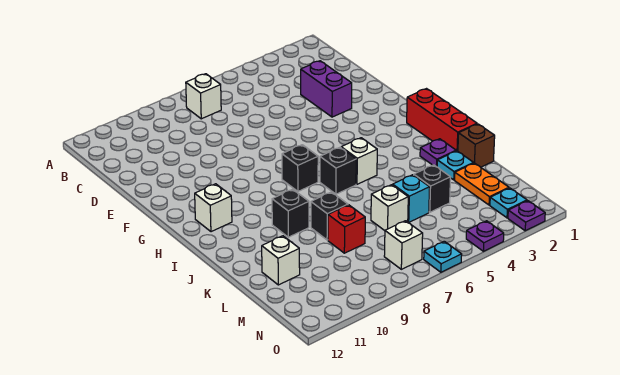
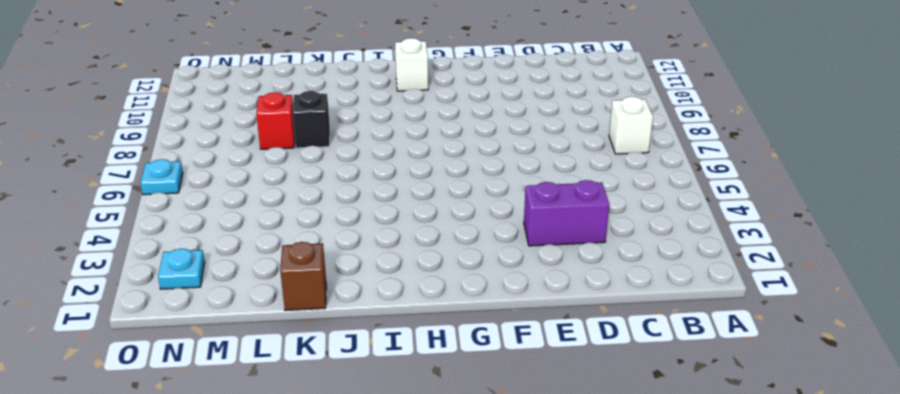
none -> red 1x3 brick [407,89,477,151]
none -> black 1x1 brick [282,145,318,191]
none -> white 1x1 brick [341,138,377,184]

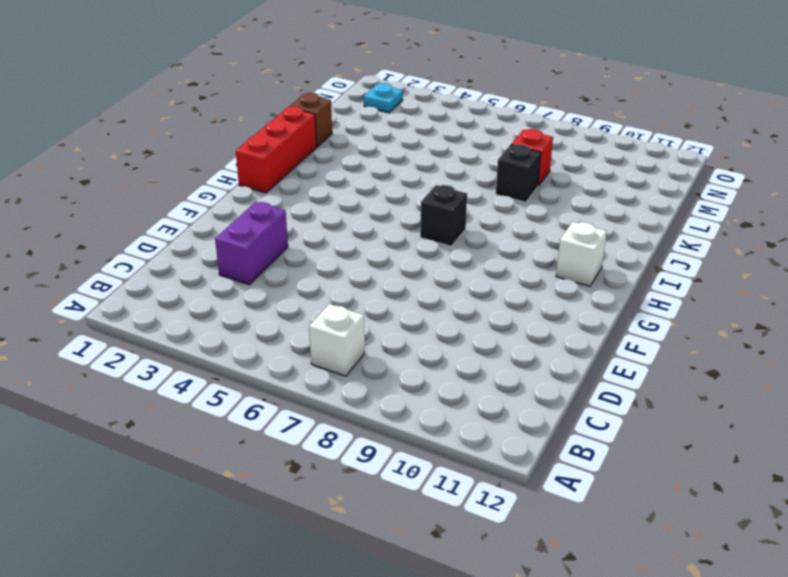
none -> white 1x1 brick [341,138,377,184]
none -> black 1x1 brick [320,147,356,194]
none -> purple 1x1 plate [420,139,456,167]

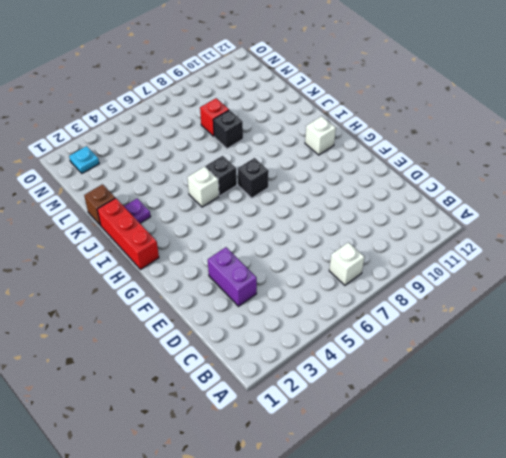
none -> black 1x1 brick [272,189,309,237]
none -> cyan 1x1 plate [437,151,473,180]
none -> orange 1x2 plate [455,163,509,205]

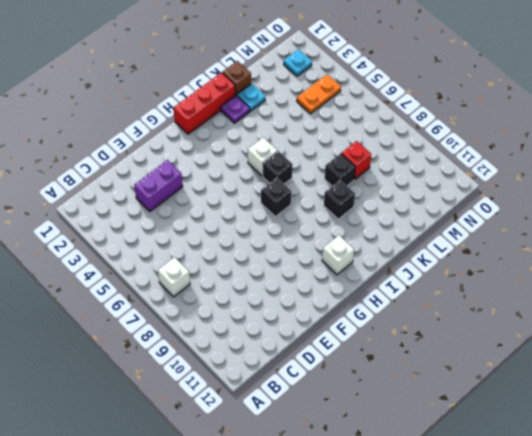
orange 1x2 plate [297,75,341,114] -> orange 1x2 plate moved to [455,163,509,205]
none -> black 1x1 brick [414,165,451,212]
none -> cyan 1x1 brick [393,175,430,222]
none -> white 1x1 brick [371,185,408,231]

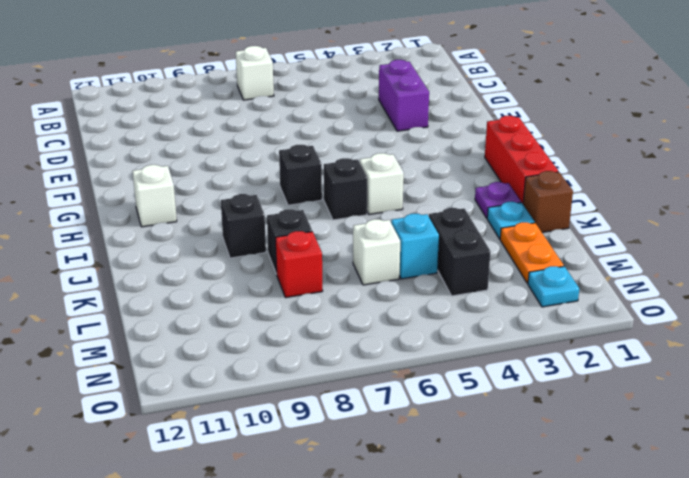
black 1x2 brick [429,208,491,296] -> black 1x1 brick [414,165,451,212]
none -> white 1x1 brick [262,236,300,285]
none -> white 1x1 brick [384,221,423,269]
none -> purple 1x1 plate [508,201,545,231]

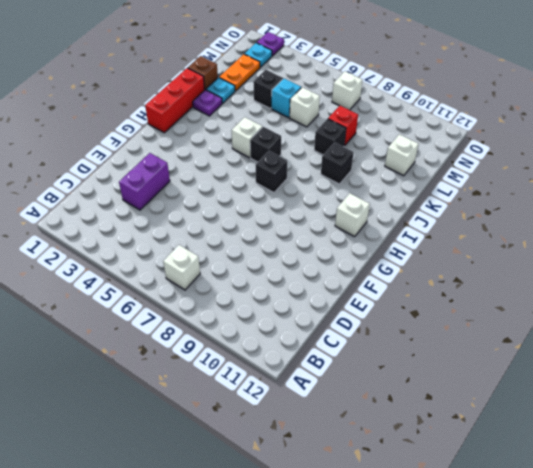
none -> purple 1x1 plate [466,221,504,251]
none -> cyan 1x1 plate [424,241,462,272]

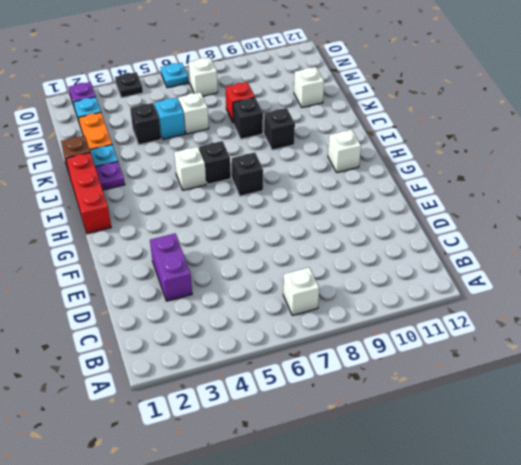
black 1x1 plate [115,72,143,98] -> purple 1x1 plate [466,221,504,251]

